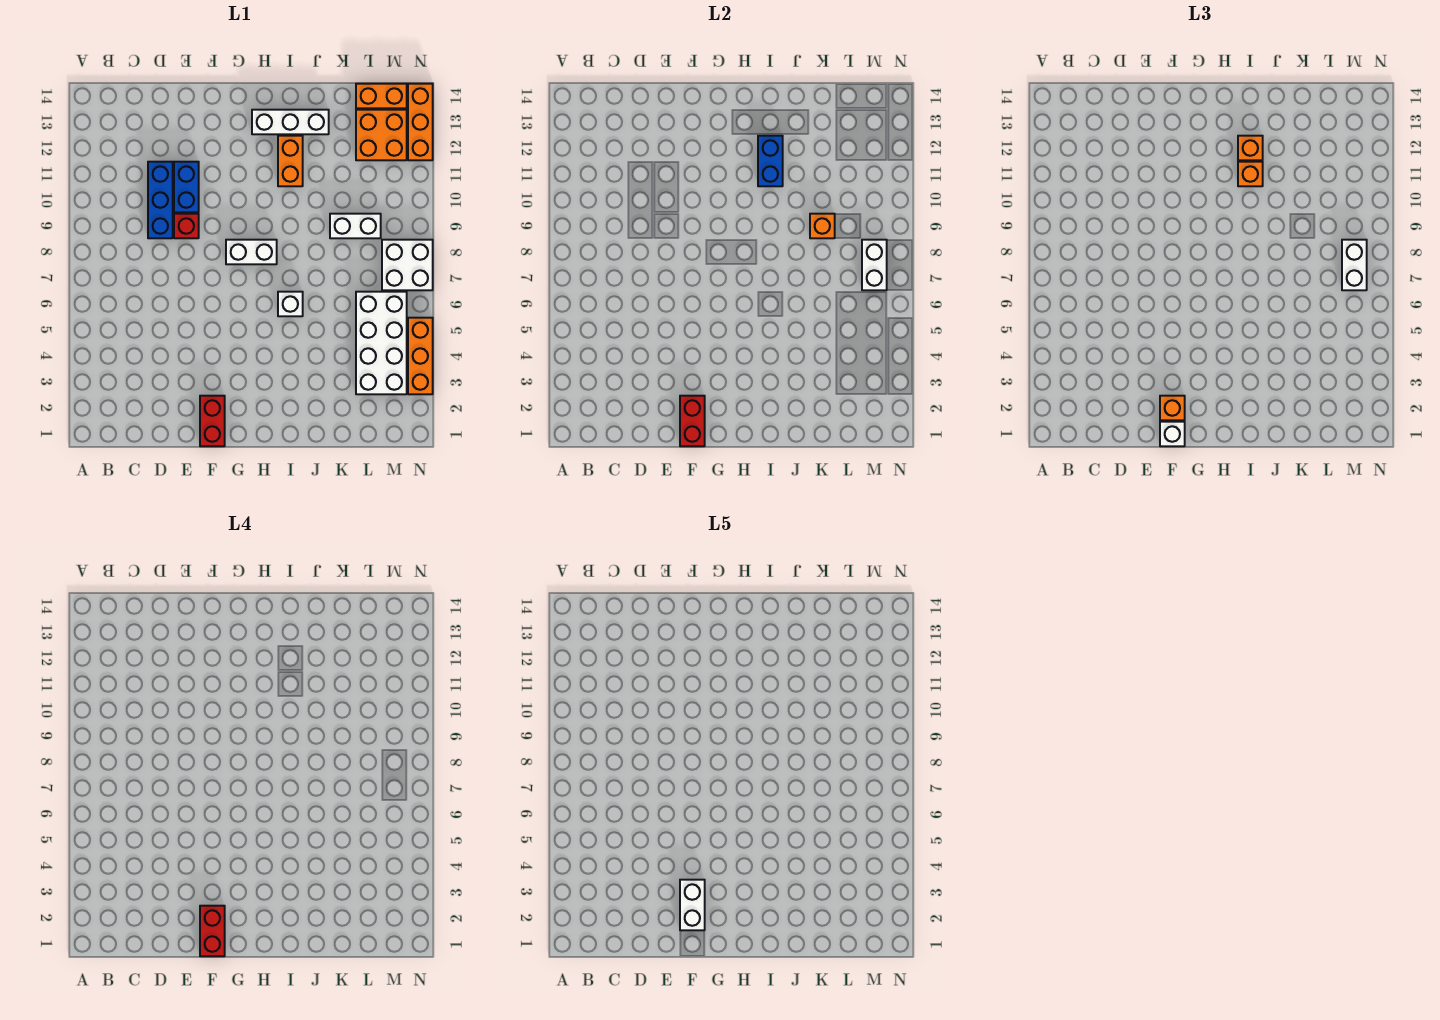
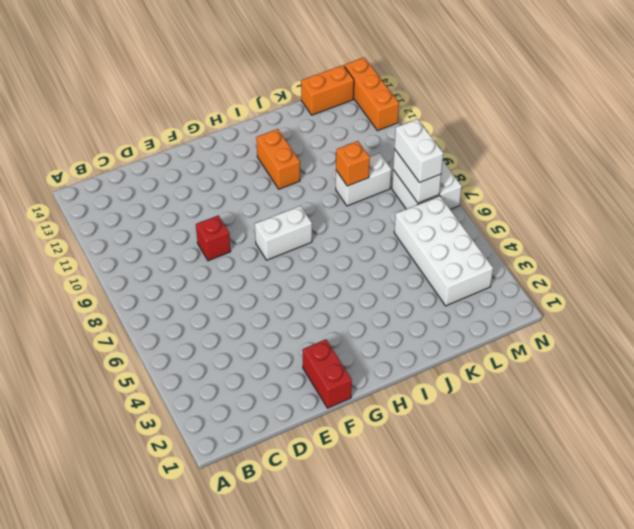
none -> blue 1x3 brick [148,162,173,238]
none -> blue 1x2 brick [174,162,199,212]
none -> white 1x3 brick [252,110,329,134]

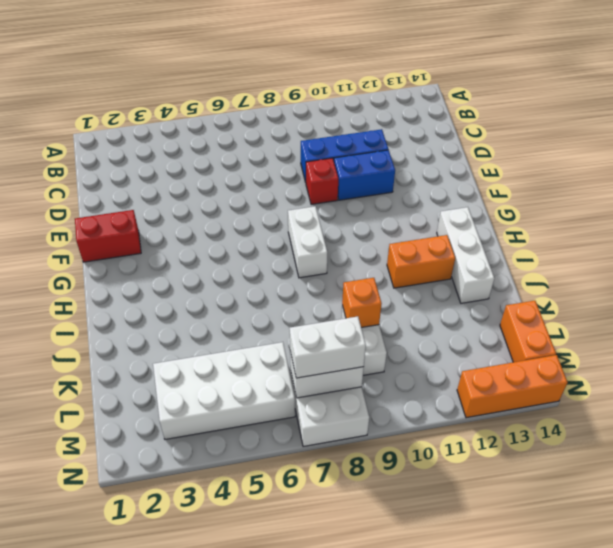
none -> white 1x1 brick [278,292,303,316]
none -> orange 2x2 brick [356,110,407,160]
none -> orange 1x3 brick [408,318,433,394]

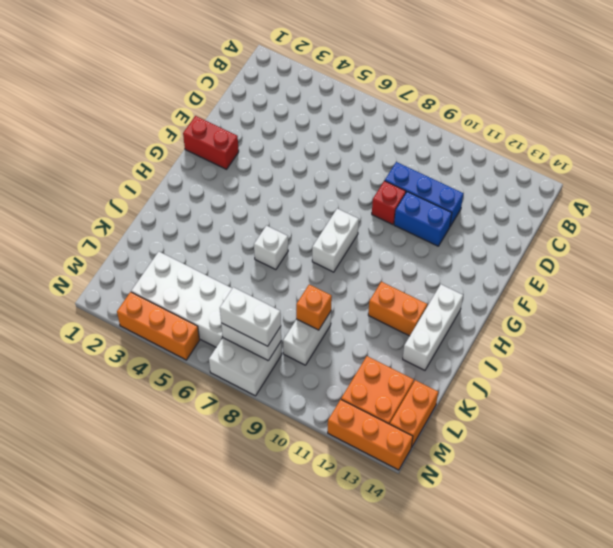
none -> red 1x2 brick [680,396,705,446]
none -> blue 1x2 brick [758,136,783,186]
none -> white 1x1 brick [1160,422,1185,446]

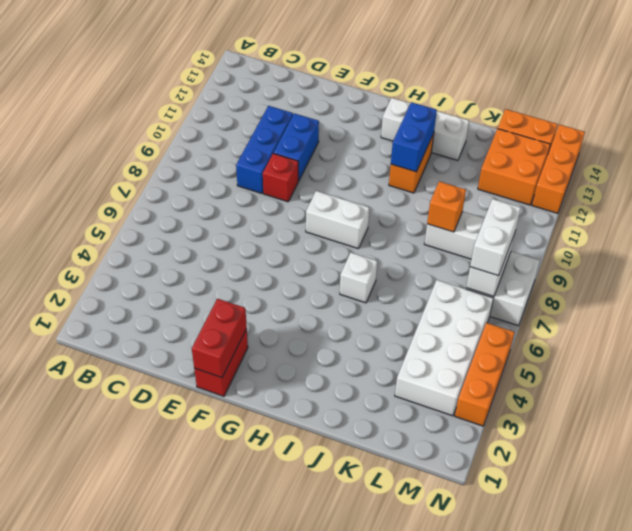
none -> white 1x1 brick [1160,422,1185,446]
none -> orange 1x1 brick [1160,396,1185,420]
none -> orange 1x1 brick [1238,162,1263,186]

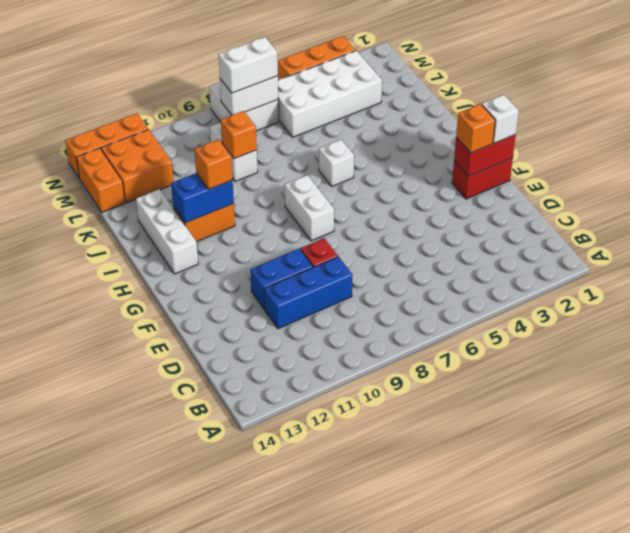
none -> orange 1x1 brick [1238,136,1263,160]
none -> red 1x2 brick [200,906,225,956]
none -> white 1x2 brick [680,880,705,930]

